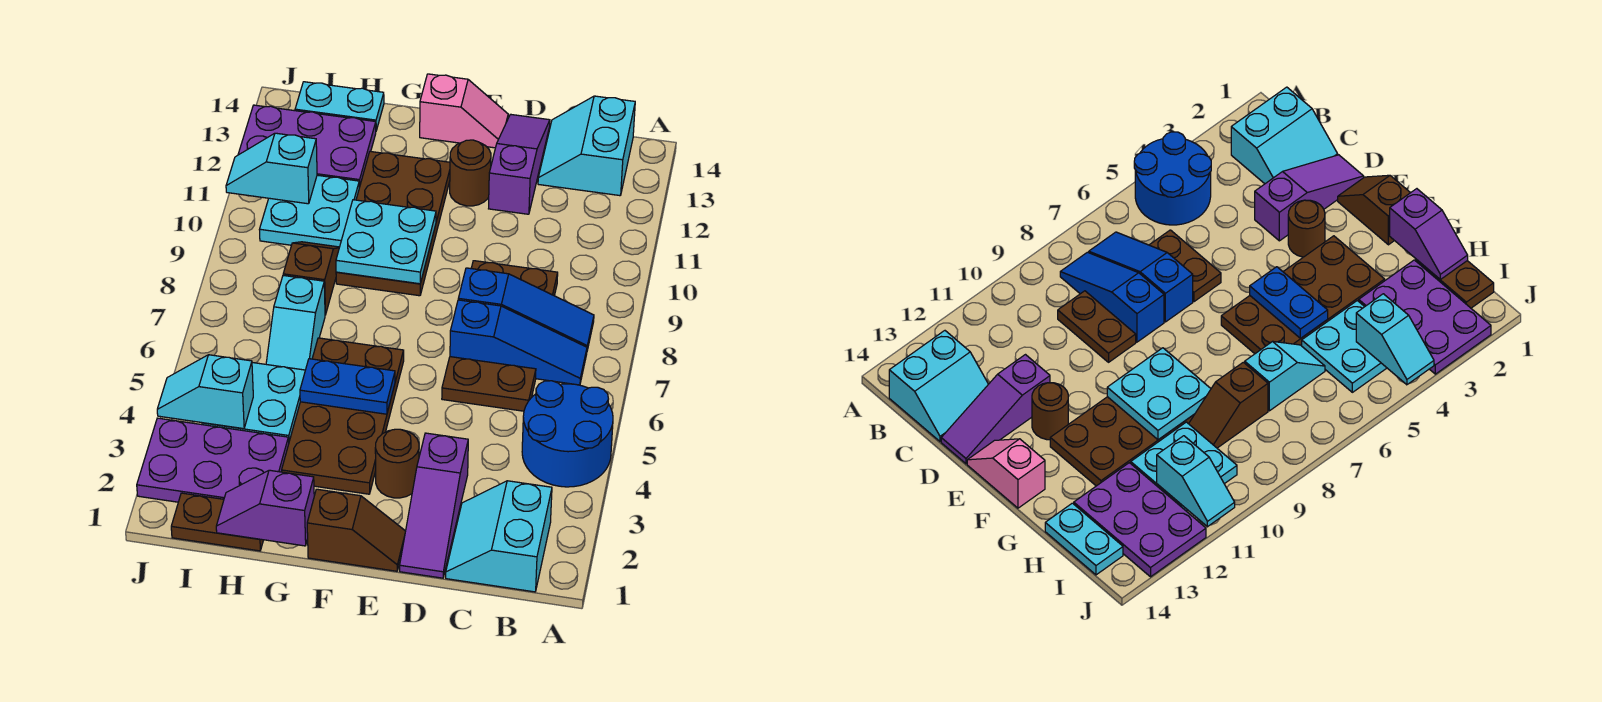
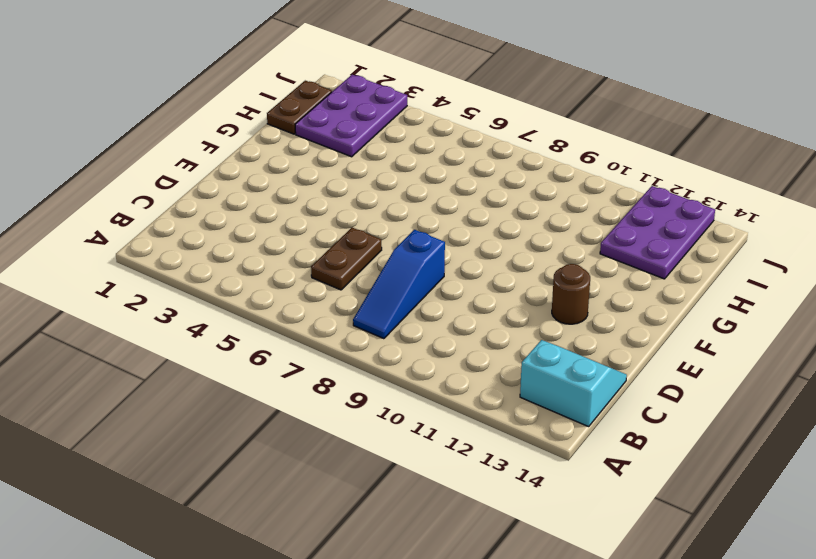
none -> blue 2x2 round brick [522,381,613,487]
none -> cyan 2x2 slope [446,481,552,592]
none -> blue 1x3 slope [450,300,587,385]

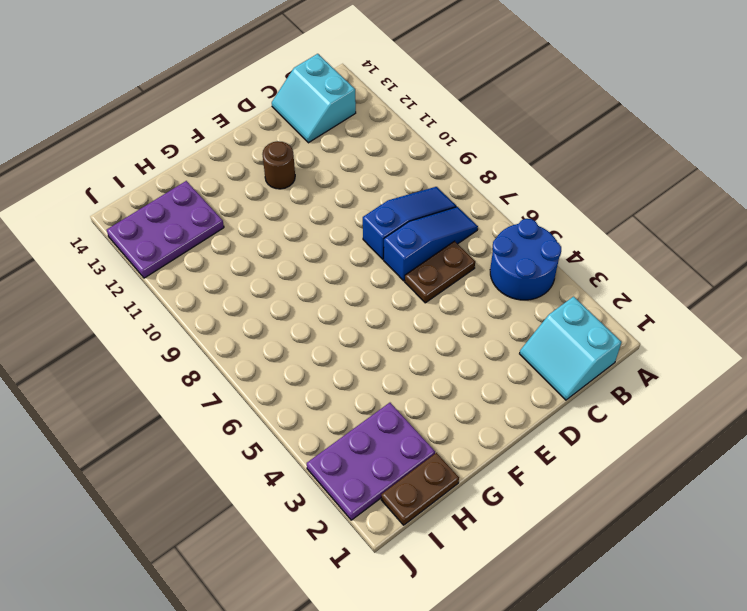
none -> brown 1x2 plate [471,261,558,296]
none -> purple 1x3 slope [400,433,468,578]
none -> purple 1x3 slope [489,114,550,214]

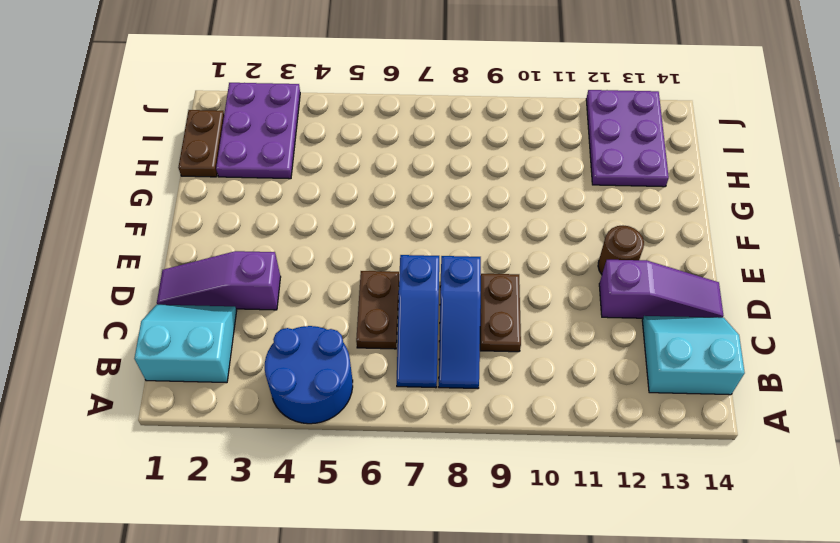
none -> brown 1x2 slope [307,489,406,571]
none -> brown 1x1 round brick [375,429,419,498]
none -> pink 1x2 slope [420,74,508,148]

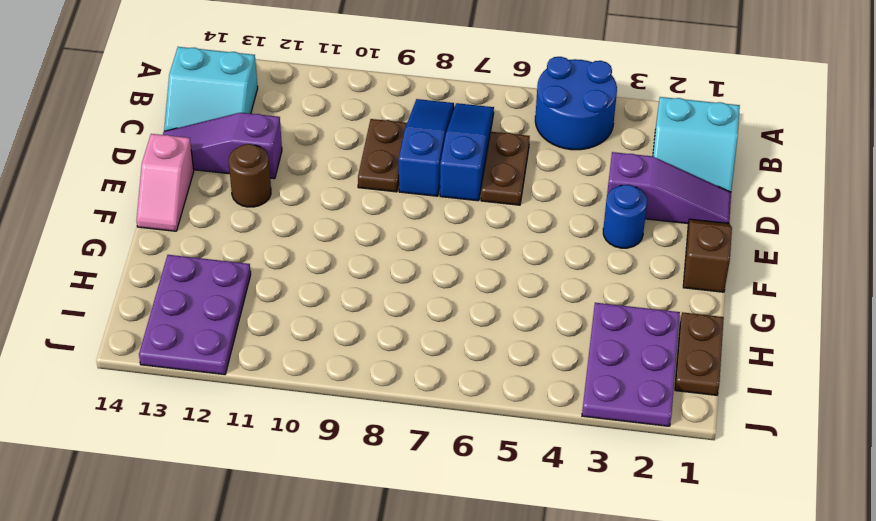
blue 1x1 round brick [603,185,647,248] -> brown 1x1 round brick [375,429,419,498]
pink 1x2 slope [136,134,194,231] -> pink 1x2 slope turned to [420,74,508,148]
none -> brown 2x4 plate [282,338,404,494]
none -> brown 2x4 plate [336,151,450,296]
none -> cyan 2x2 plate [202,363,305,441]

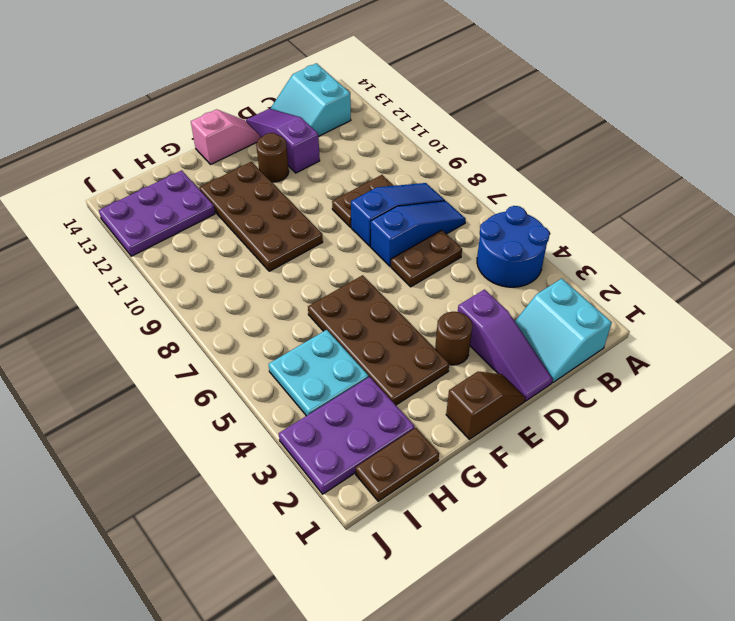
none -> cyan 1x2 slope [266,275,325,370]
none -> brown 1x2 slope [283,242,339,315]
none -> cyan 2x2 plate [259,175,359,247]

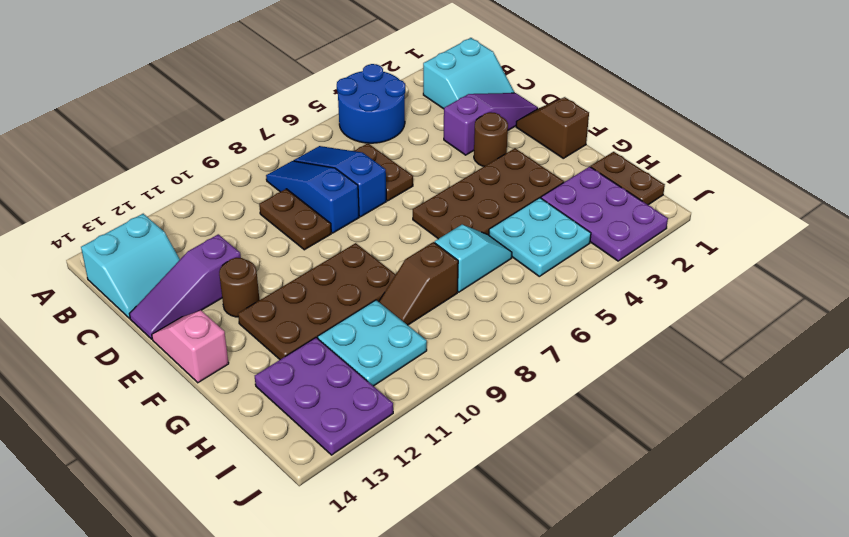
none -> cyan 1x2 plate [295,82,384,130]
none -> blue 1x2 plate [300,359,395,414]
none -> cyan 2x2 plate [336,200,436,284]

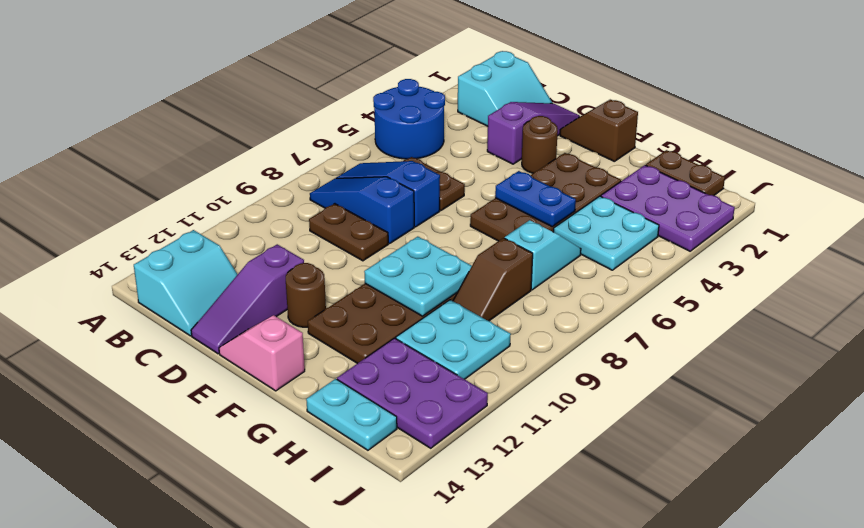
none -> purple 1x2 slope [216,470,314,546]
none -> cyan 1x2 slope [157,355,253,429]
none -> cyan 1x2 slope [226,133,317,204]

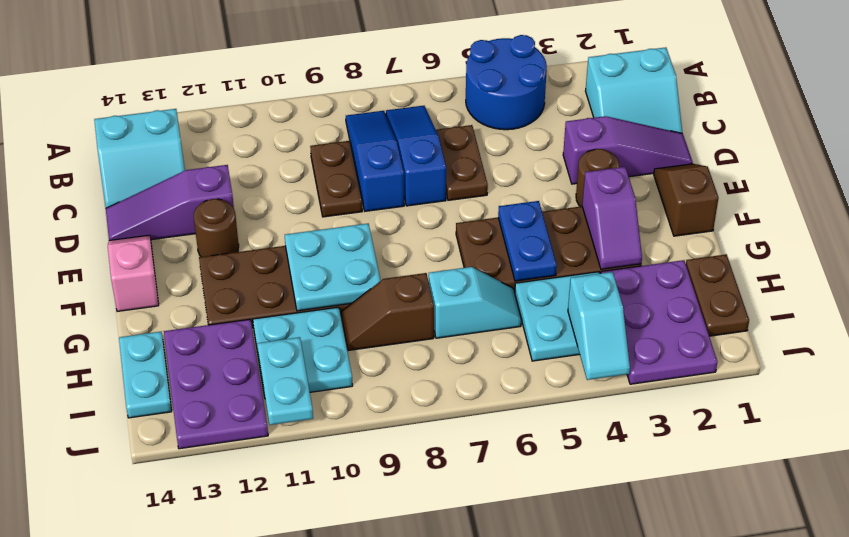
purple 1x2 slope [582,167,642,269] -> purple 1x2 slope moved to [216,470,314,546]
cyan 1x2 plate [257,337,313,425] -> cyan 1x2 slope [226,133,317,204]

